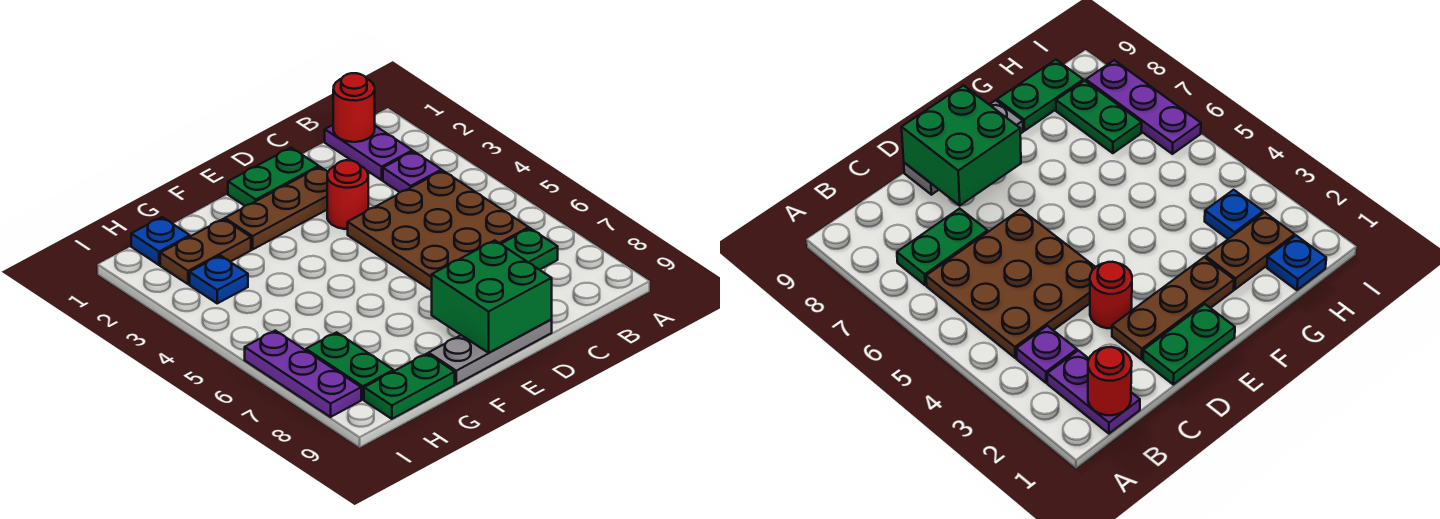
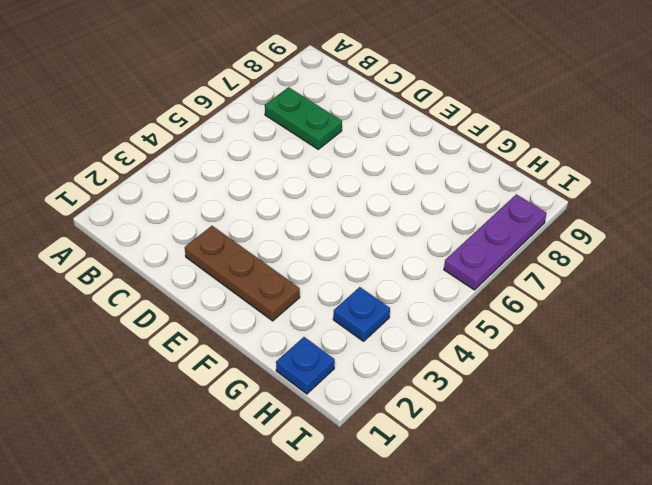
none -> purple 1x2 plate [325,125,412,180]
none -> purple 1x1 plate [383,151,441,192]
none -> brown 3x3 plate [348,171,529,291]

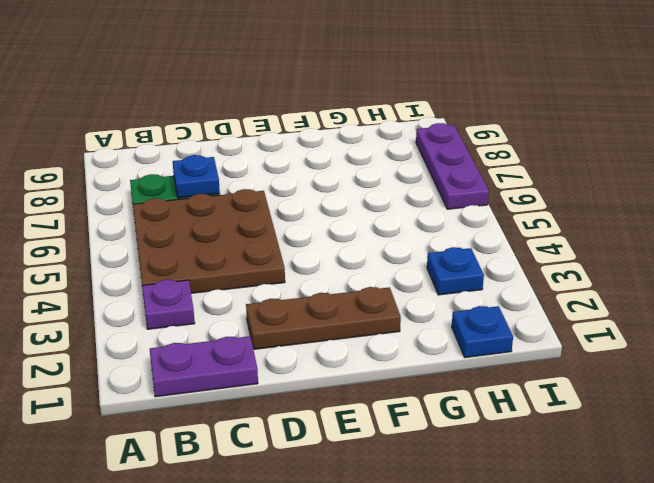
purple 1x2 plate [150,336,258,397] -> purple 1x2 plate turned to [325,125,412,180]
blue 1x1 plate [173,155,220,198] -> none
none -> green 1x2 plate [228,148,319,206]
none -> red 1x1 round brick [327,160,368,229]
none -> grey 1x3 plate [429,320,552,384]

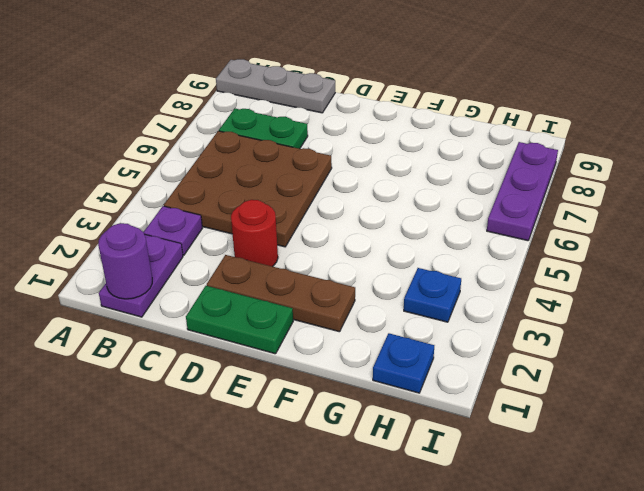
grey 1x3 plate [216,59,335,113] -> grey 1x3 plate moved to [429,320,552,384]
purple 1x1 round brick [98,223,152,299] -> red 1x1 round brick [333,73,375,142]
none -> brown 1x2 plate [160,219,251,284]
none -> green 1x2 plate [364,354,455,419]
none -> green 1x2 plate [306,332,393,399]

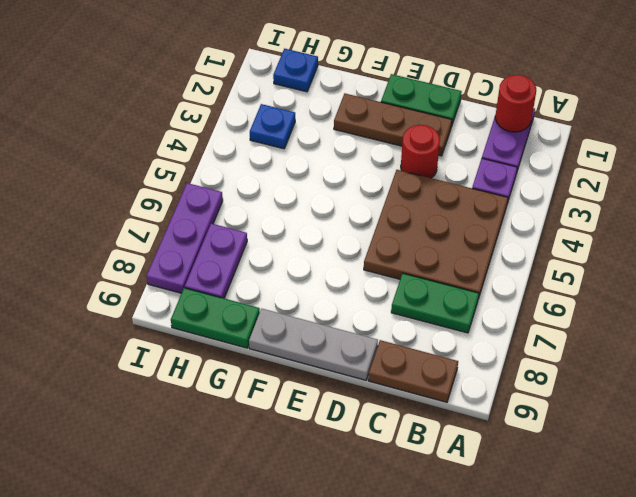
brown 1x2 plate [368,340,458,402] -> brown 1x2 plate moved to [160,219,251,284]
purple 1x2 plate [185,224,247,298] -> green 1x2 plate [306,332,393,399]
none -> green 2x2 brick [432,240,552,353]

